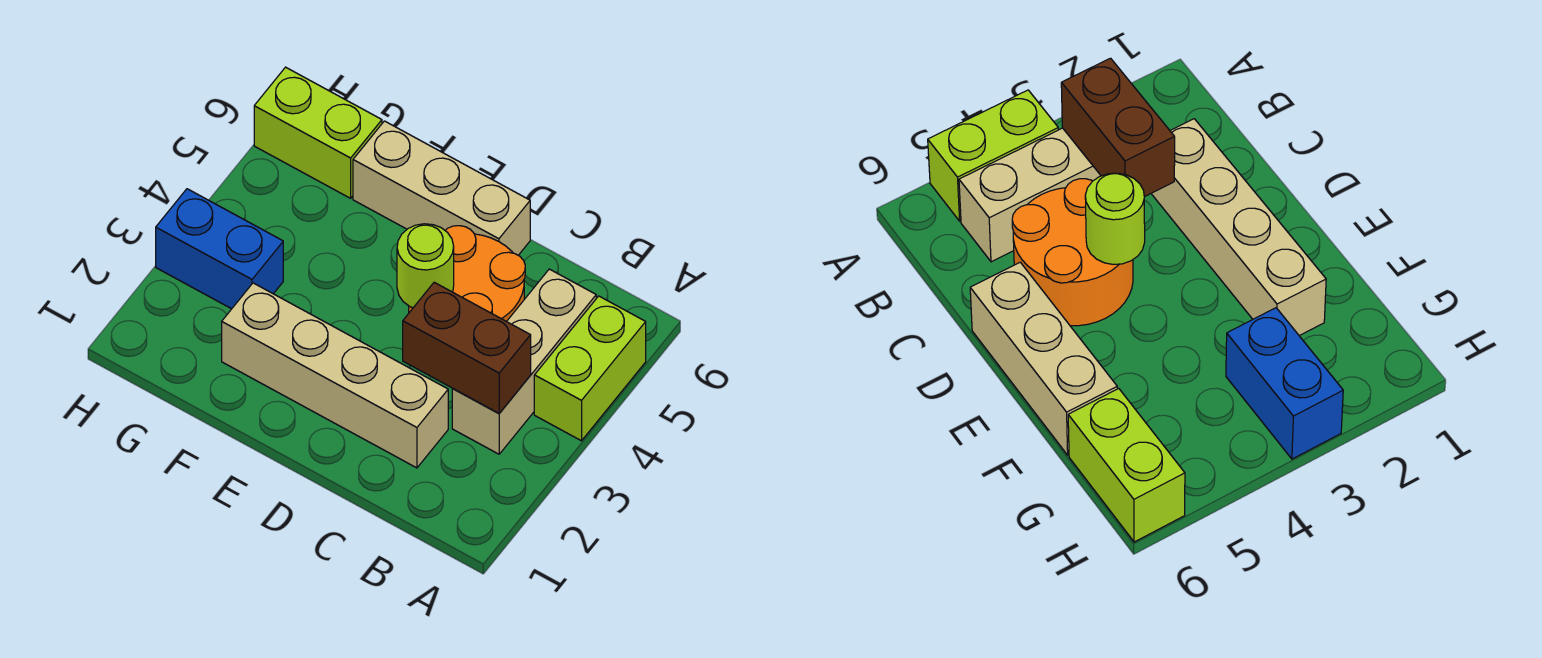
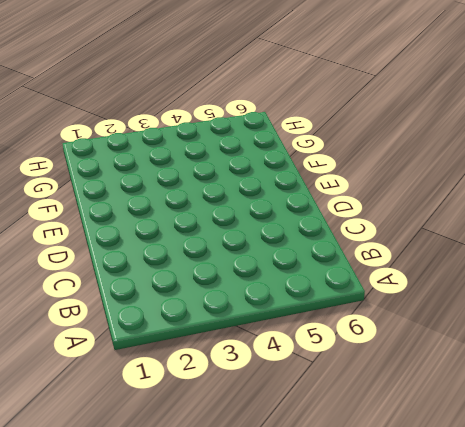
none -> lime 1x2 brick [534,296,646,441]
none -> tan 1x3 brick [452,269,596,454]

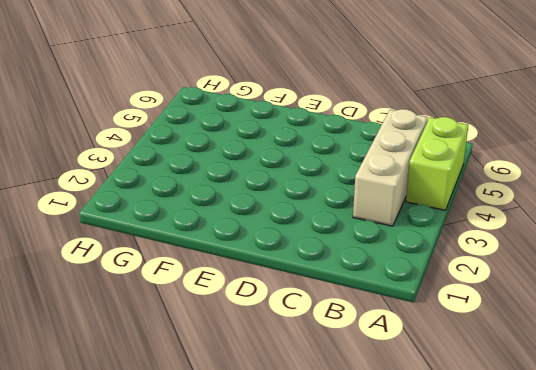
none -> tan 1x4 brick [222,283,448,468]
none -> orange 2x2 round brick [409,226,525,322]

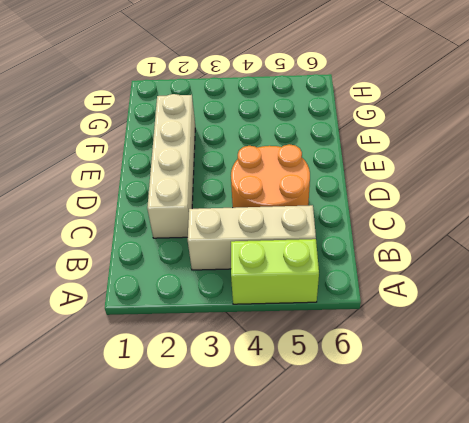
none -> tan 1x3 brick [353,121,530,255]
none -> blue 1x2 brick [156,189,283,309]

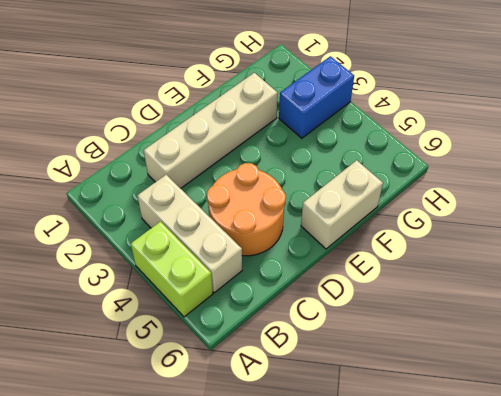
tan 1x2 brick [301,160,383,249] -> tan 1x3 brick [353,121,530,255]
none -> lime 1x2 brick [254,67,382,198]
none -> brown 1x2 brick [403,282,531,413]

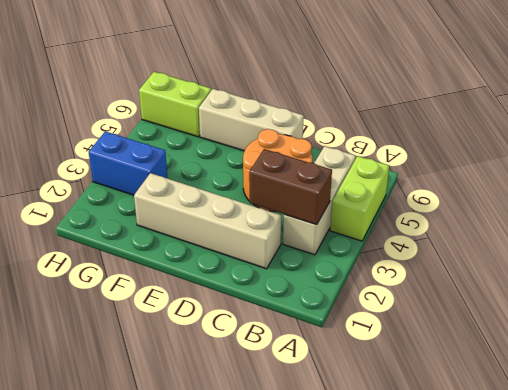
none -> lime 1x1 round brick [397,224,454,308]

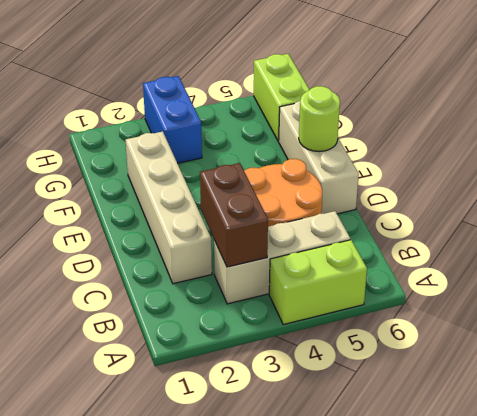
lime 1x1 round brick [299,86,340,152] -> lime 1x1 round brick moved to [397,224,454,308]

